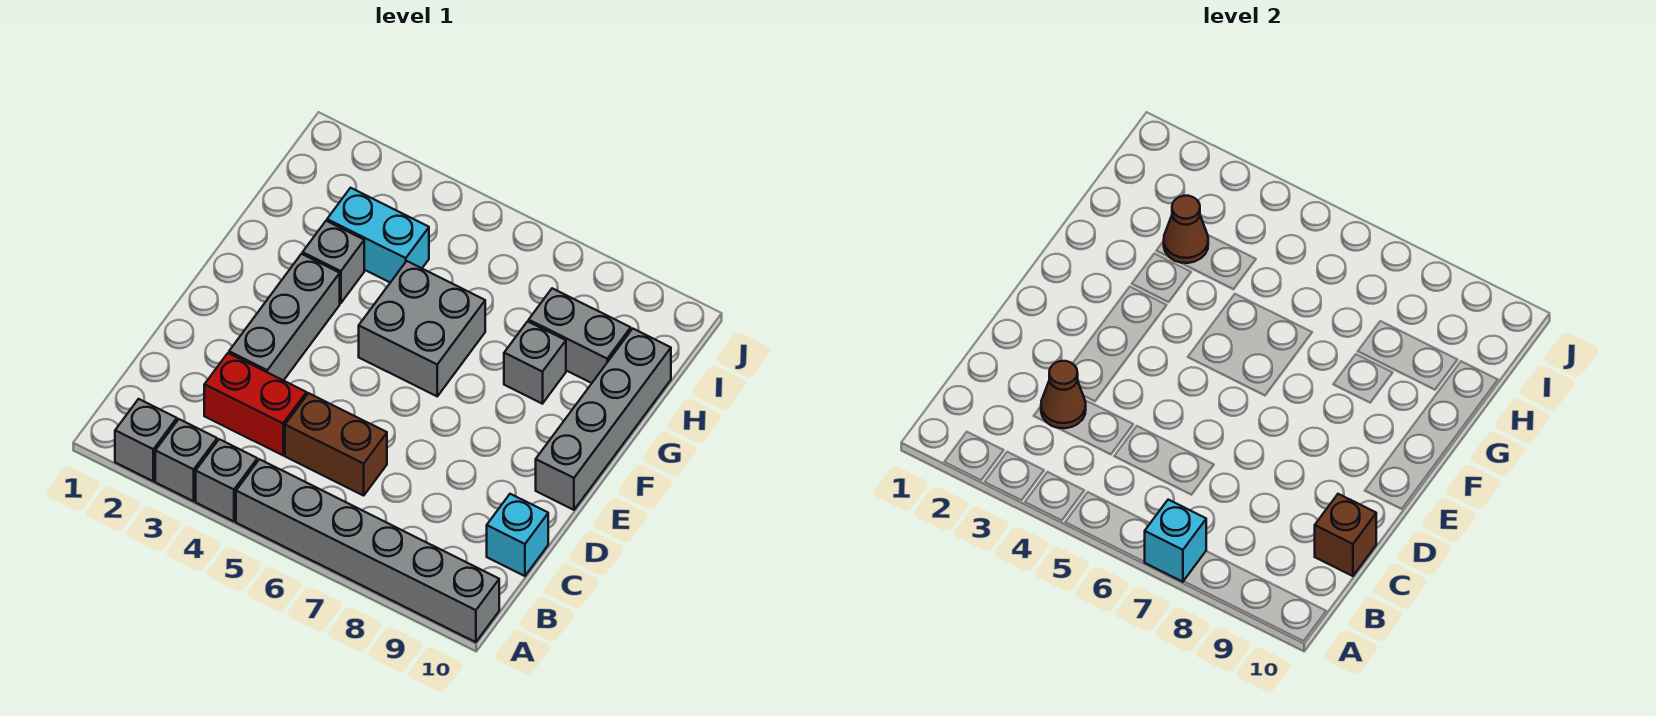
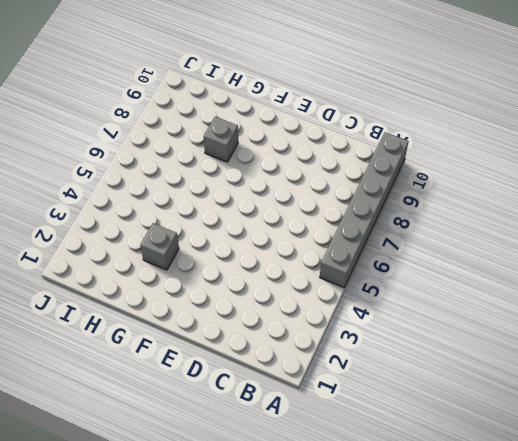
none -> grey 1x1 brick [115,399,177,481]
none -> grey 1x1 brick [155,419,217,501]
none -> grey 1x1 brick [196,439,257,521]

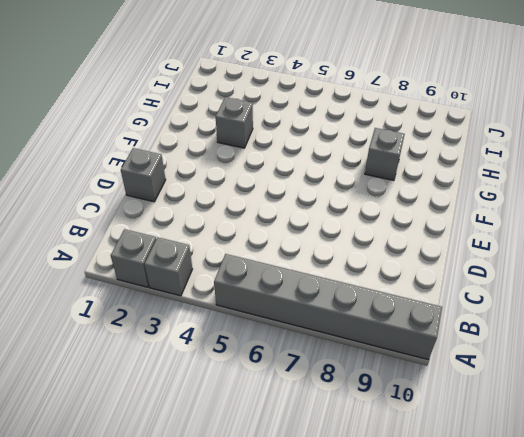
grey 1x1 brick [121,148,166,202] -> grey 1x1 brick moved to [196,439,257,521]
none -> red 1x2 brick [204,353,307,455]
none -> brown 1x2 brick [285,393,387,496]
none -> cyan 1x1 brick [487,494,548,576]

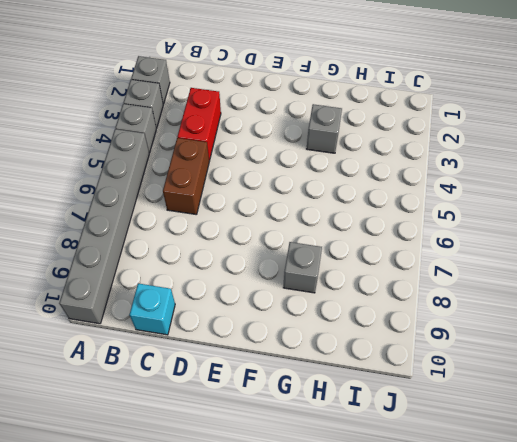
none -> grey 1x3 brick [229,254,340,381]
none -> grey 1x4 brick [536,329,671,510]
none -> grey 2x2 brick [359,261,485,396]

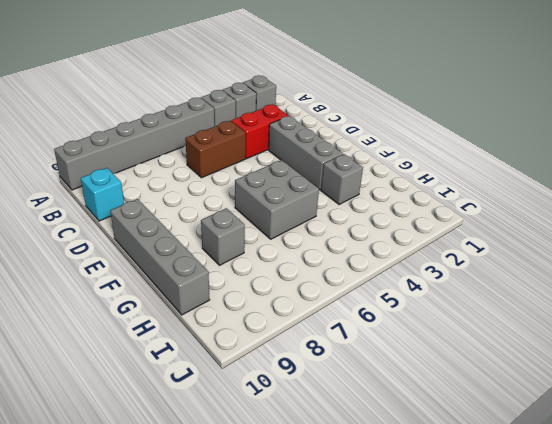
none -> cyan 1x2 brick [327,188,429,283]
none -> grey 1x2 brick [529,288,631,383]
none -> cyan 1x1 brick [1145,500,1206,582]

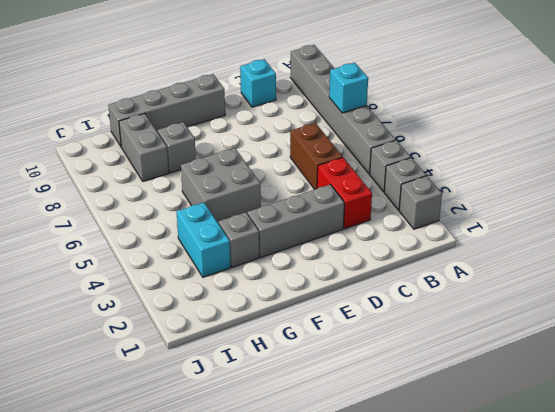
none -> brown 1x1 cone [1041,361,1086,428]
none -> brown 1x1 brick [1315,494,1376,576]
none -> brown 1x1 cone [1164,196,1208,263]

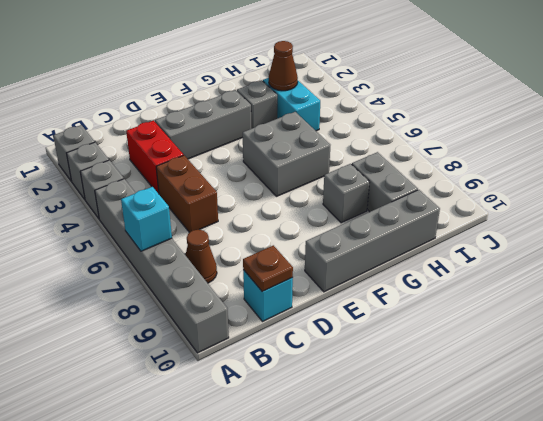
brown 1x1 cone [186,230,217,283] -> brown 1x1 cone moved to [1041,361,1086,428]
brown 1x1 plate [243,245,293,292] -> brown 1x1 brick [1315,494,1376,576]

